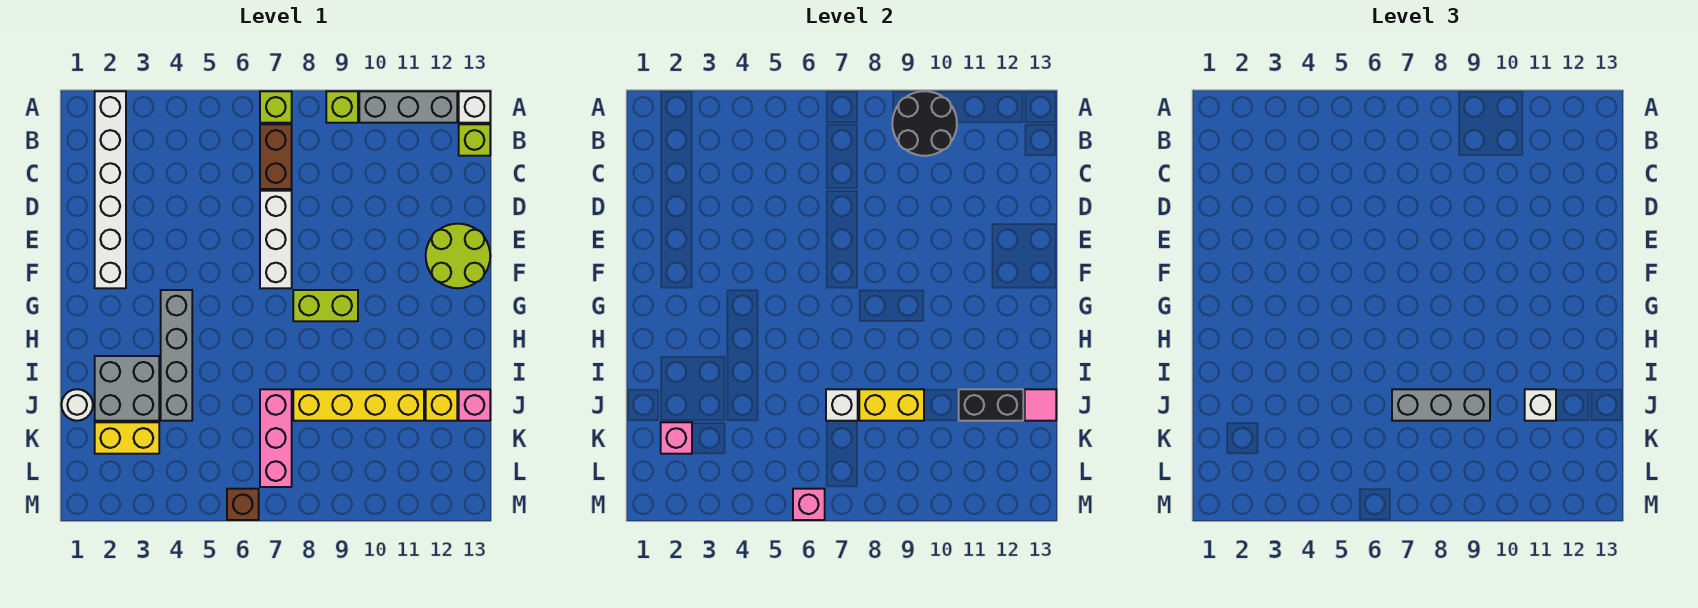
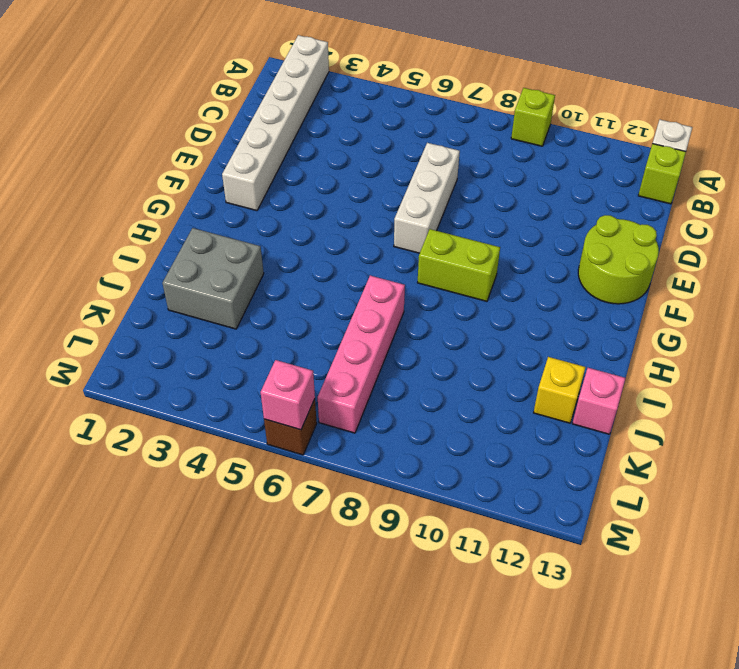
pink 1x4 brick [318,276,405,433] -> pink 1x3 brick [260,389,292,487]
none -> lime 1x1 brick [260,91,292,123]
none -> grey 1x3 brick [359,91,457,123]
none -> brown 1x2 brick [260,124,292,189]

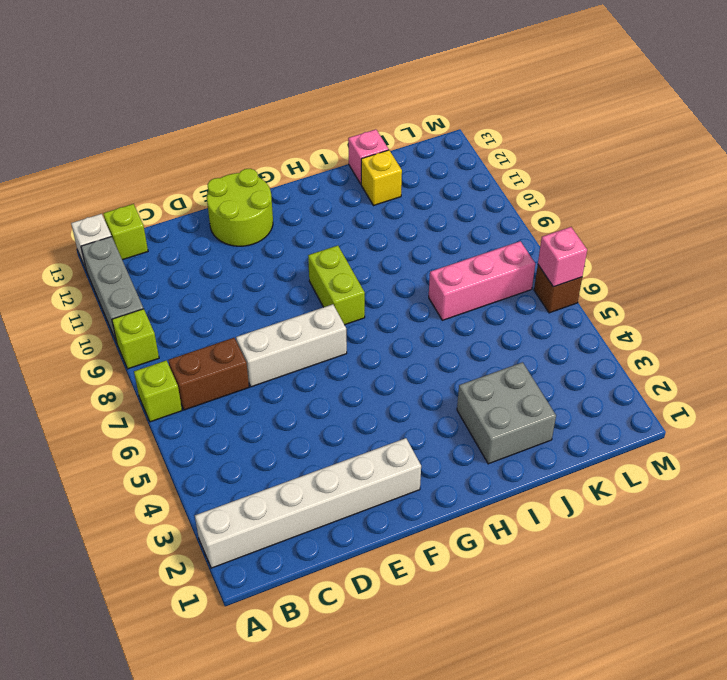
none -> grey 1x4 brick [161,290,192,421]
none -> white 1x1 round brick [61,389,93,421]
none -> yellow 1x4 brick [293,389,424,421]

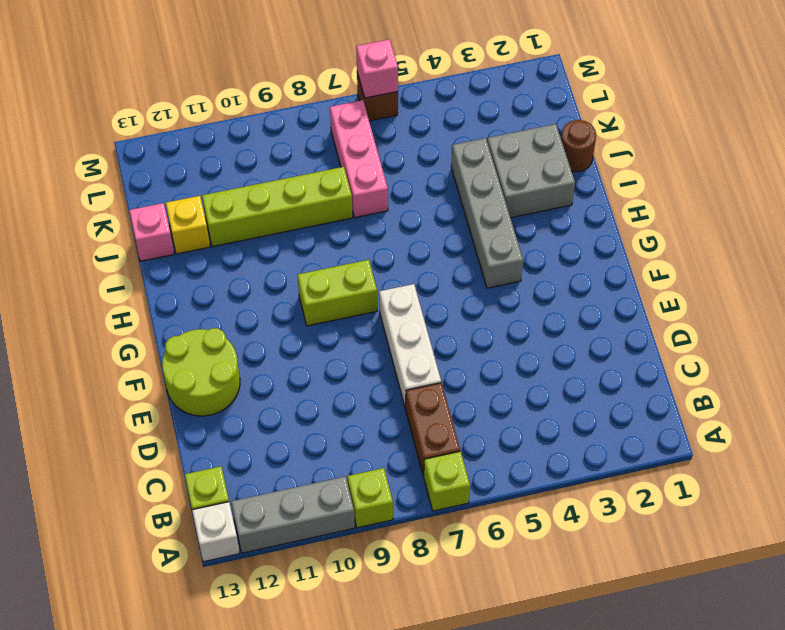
brown 1x1 round brick [561,120,596,172] -> white 1x1 round brick [61,389,93,421]
lime 1x4 brick [202,167,353,247] -> yellow 1x4 brick [293,389,424,421]
none -> white 1x6 brick [95,91,126,288]
none -> yellow 1x2 brick [95,422,159,454]
none -> black 2x2 round brick [892,91,957,156]

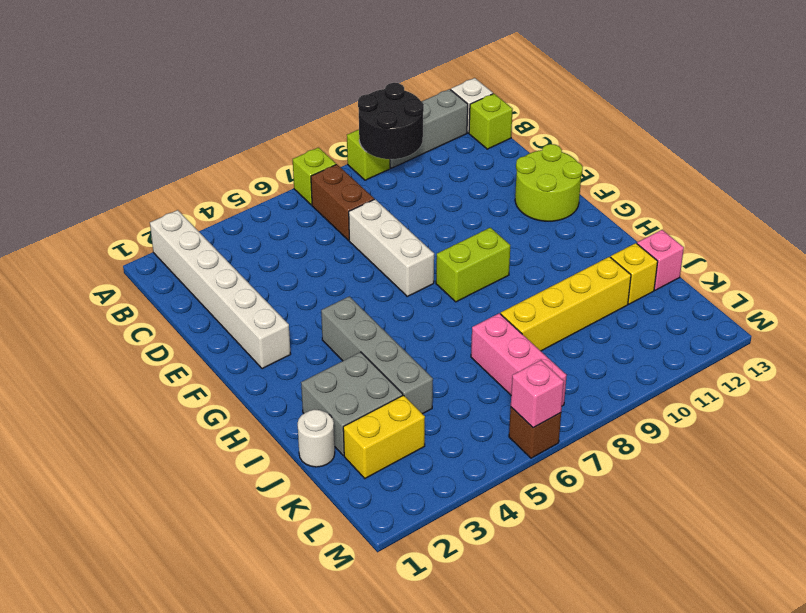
none -> white 1x1 brick [826,389,858,421]
none -> yellow 1x2 brick [859,389,924,421]
none -> black 1x2 brick [959,389,1023,421]

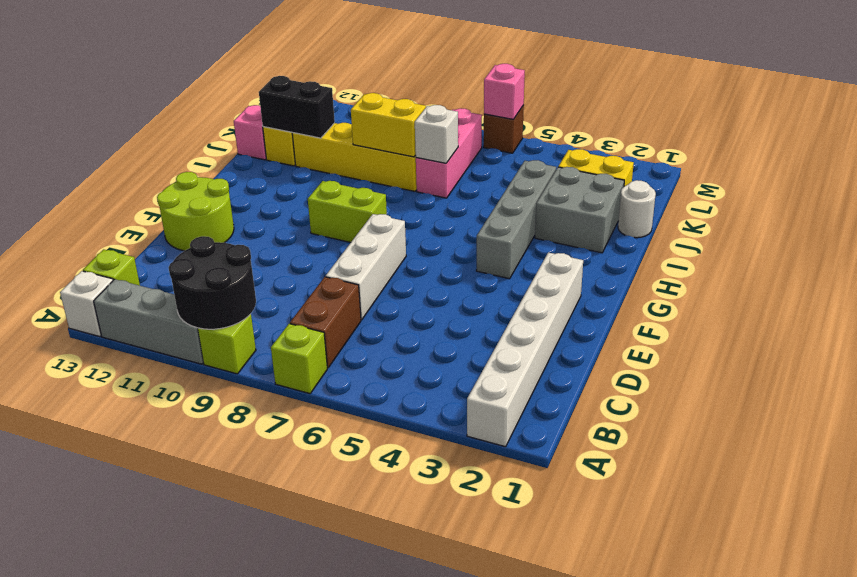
none -> pink 1x1 tile [1025,389,1056,421]
none -> pink 1x1 brick [661,422,692,454]
none -> grey 1x3 brick [1392,389,1490,421]

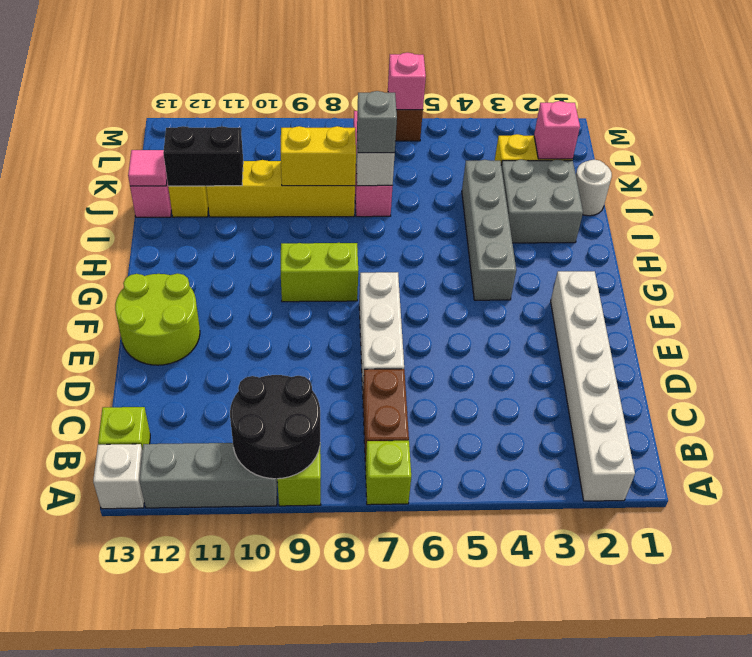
grey 1x1 brick [357,91,397,153] -> grey 1x3 brick [1392,389,1490,421]
none -> white 1x1 brick [1525,389,1556,421]

